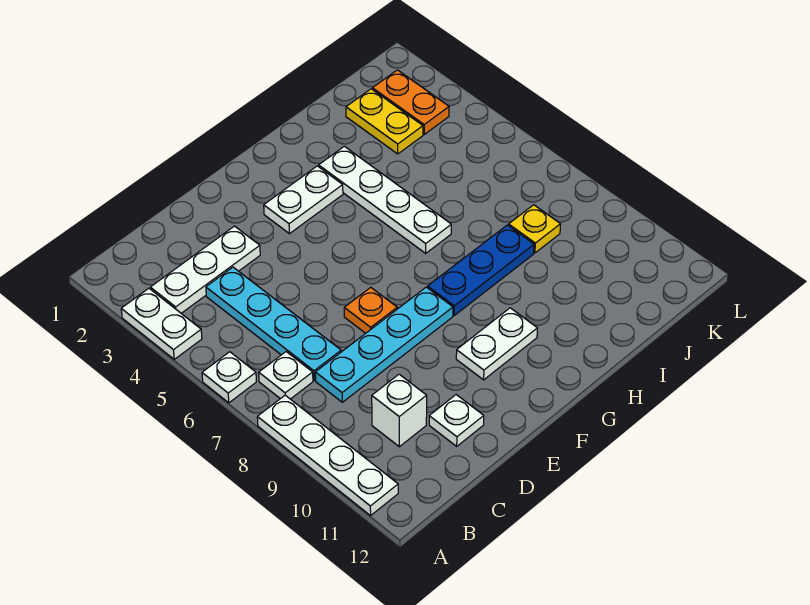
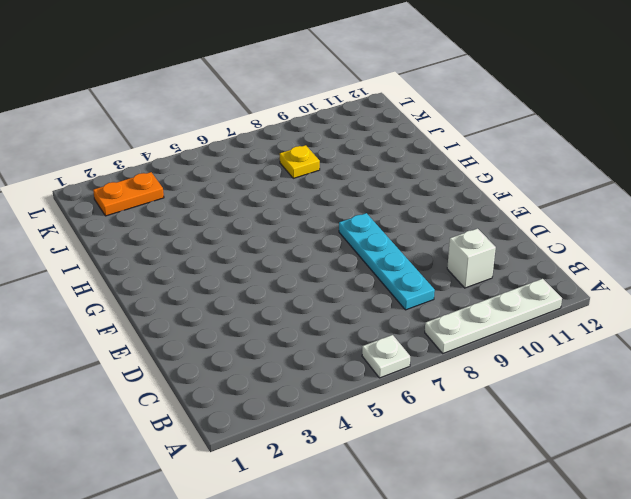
none -> white 1x2 plate [121,288,202,359]
none -> white 1x3 plate [150,226,260,313]
none -> white 1x1 plate [259,352,313,399]

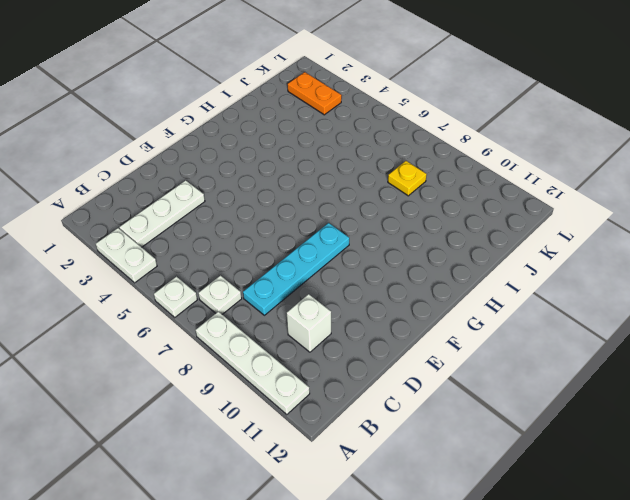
none -> cyan 1x4 plate [206,267,341,380]
none -> white 1x1 plate [429,395,484,446]
none -> orange 1x1 plate [344,287,397,333]

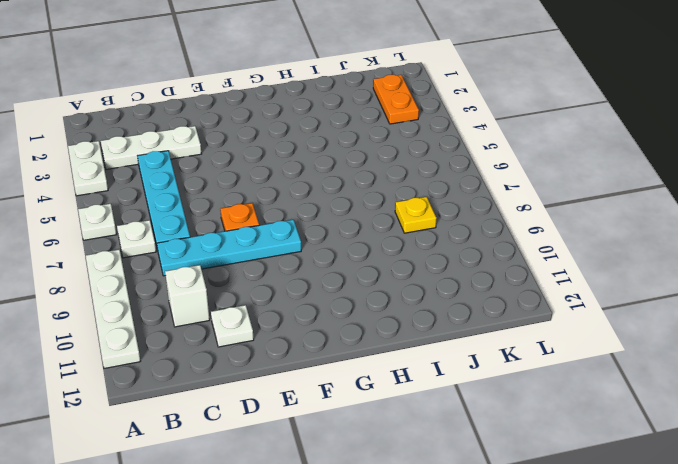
none -> white 1x2 plate [264,166,343,234]
none -> white 1x2 plate [456,308,537,380]
none -> blue 1x3 plate [428,225,534,315]

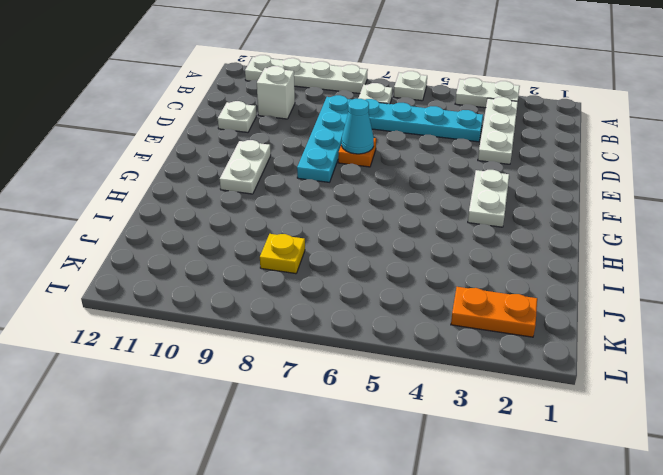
cyan 1x1 cone [342,99,374,154] -> none
none -> blue 1x3 plate [428,225,534,315]
none -> white 1x4 plate [319,146,451,253]
none -> yellow 1x2 plate [346,89,423,154]

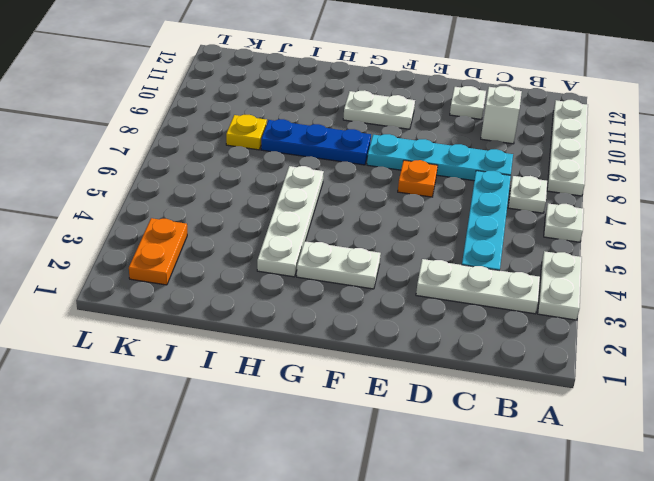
none -> yellow 1x2 plate [346,89,423,154]

